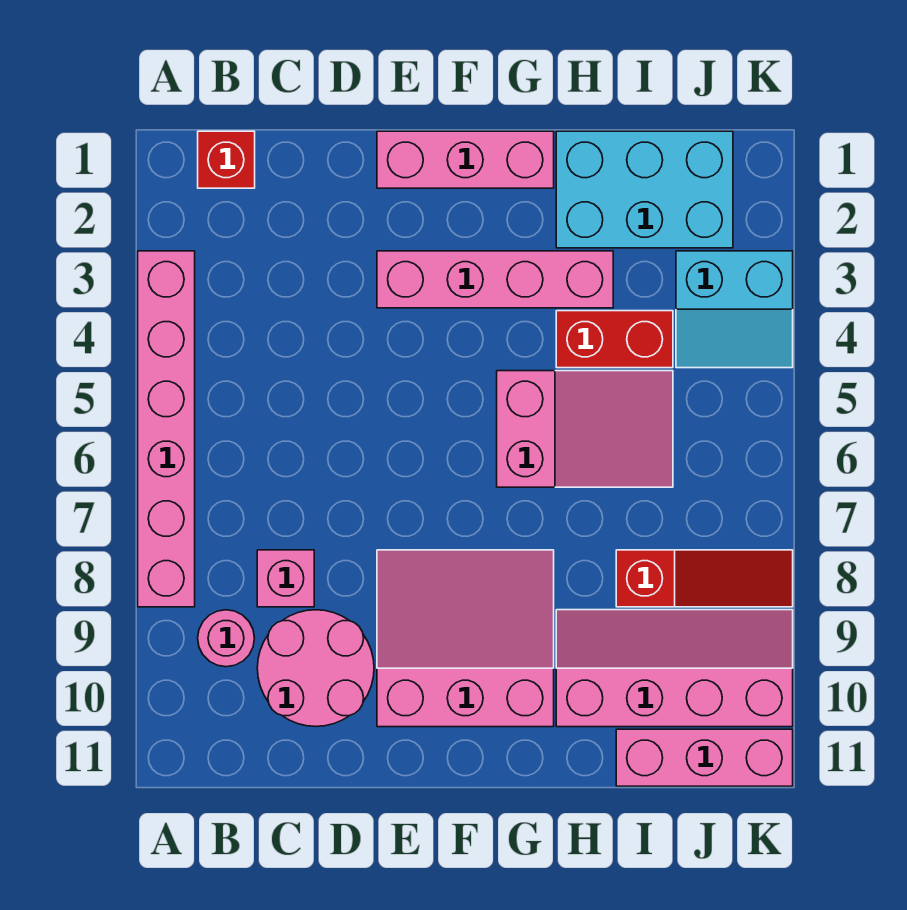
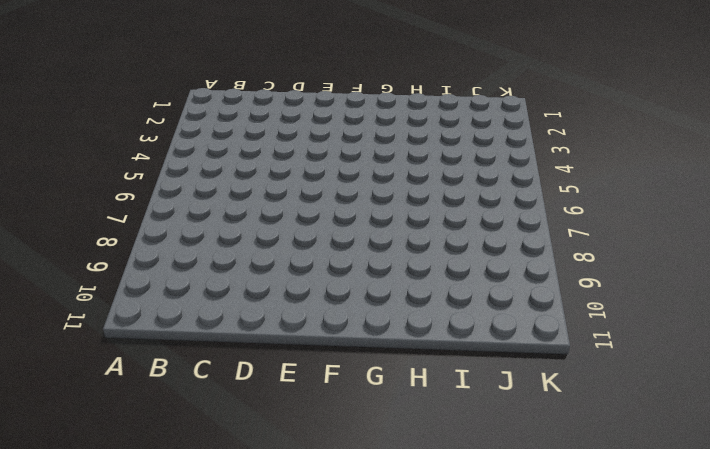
none -> pink 1x6 brick [138,251,195,607]
none -> red 1x1 brick [198,131,255,188]
none -> pink 1x1 round brick [198,610,255,667]

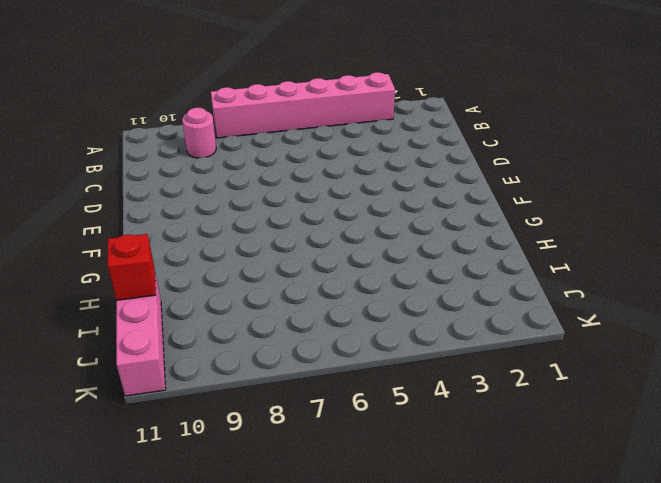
red 1x1 brick [108,234,156,300] -> red 1x1 brick moved to [198,131,255,188]
none -> pink 1x1 brick [257,550,314,607]
none -> pink 2x2 round brick [257,610,374,727]
none -> pink 1x3 brick [377,131,554,188]

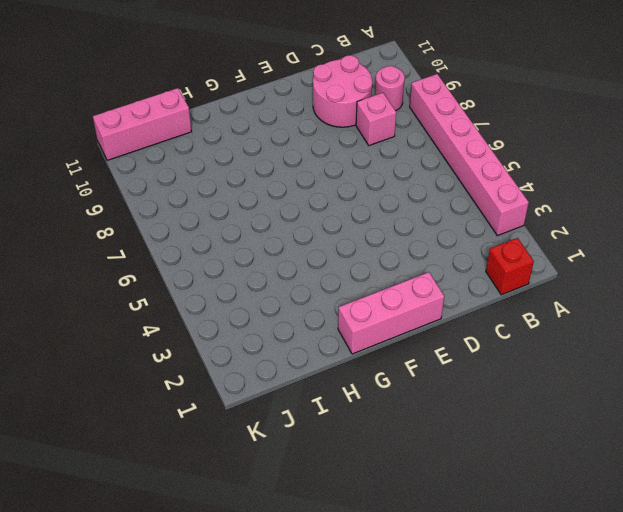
none -> pink 1x4 brick [377,251,613,308]
none -> pink 3x3 slope [377,550,554,727]
none -> pink 2x3 slope [497,371,673,487]

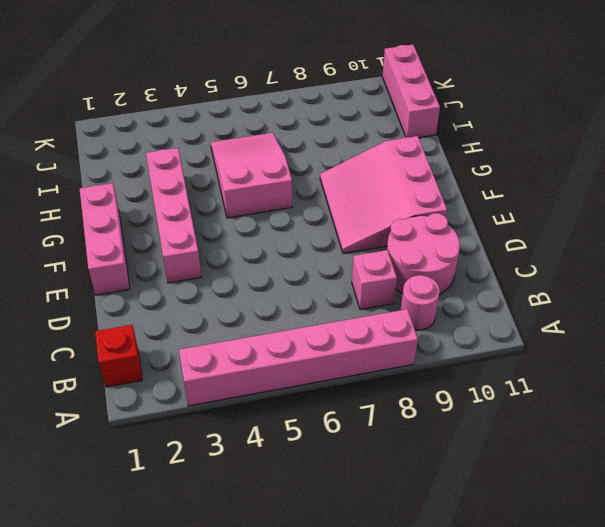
none -> cyan 2x3 brick [556,131,733,248]
none -> red 1x2 brick [556,311,673,368]
none -> pink 2x4 slope [556,610,793,727]

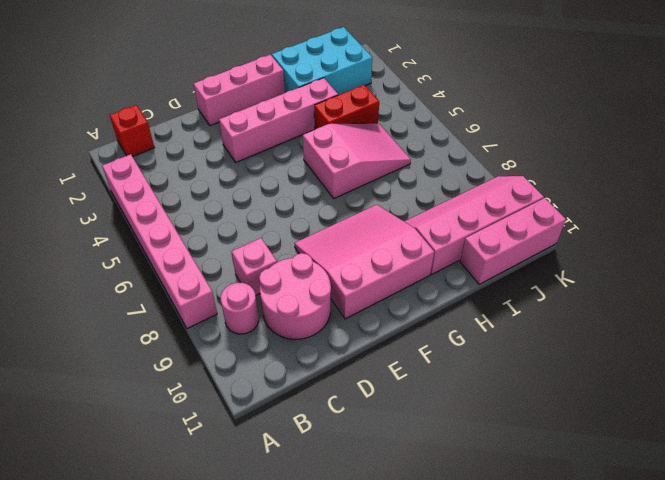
none -> red 1x3 slope [616,550,793,607]
none -> cyan 2x2 slope [676,251,793,368]

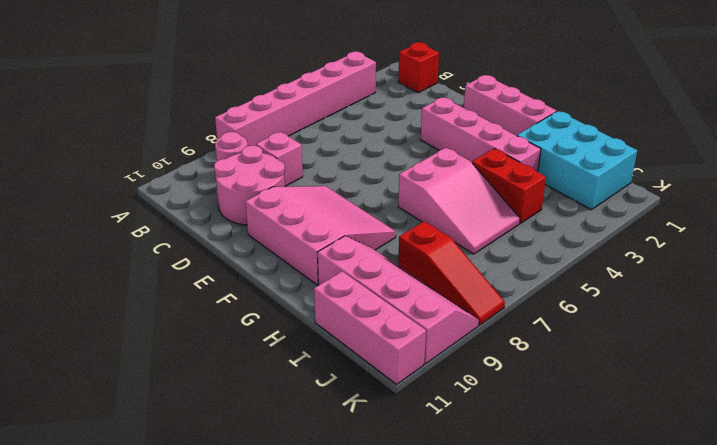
none -> cyan 2x2 slope [676,251,793,368]

